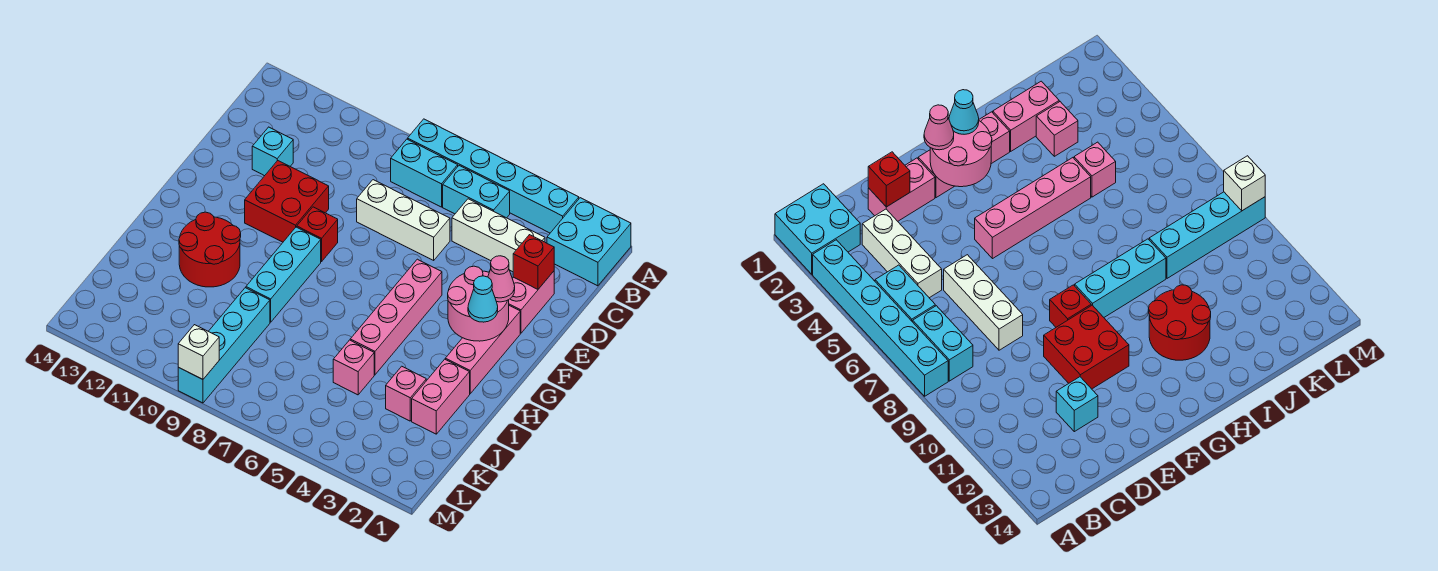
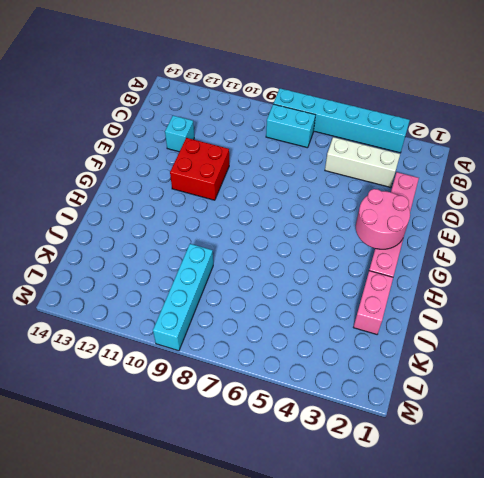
none -> cyan 2x2 brick [547,198,631,286]
none -> cyan 1x2 brick [443,166,510,218]
none -> white 1x3 brick [357,180,450,260]

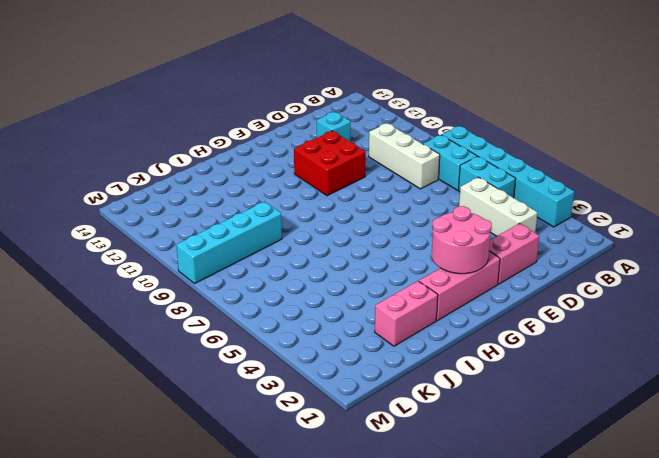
white 1x3 brick [369,123,440,189] -> white 1x3 brick moved to [357,180,450,260]
none -> cyan 2x2 brick [547,198,631,286]
none -> pink 1x4 brick [350,259,442,375]
none -> red 1x1 brick [297,207,338,262]

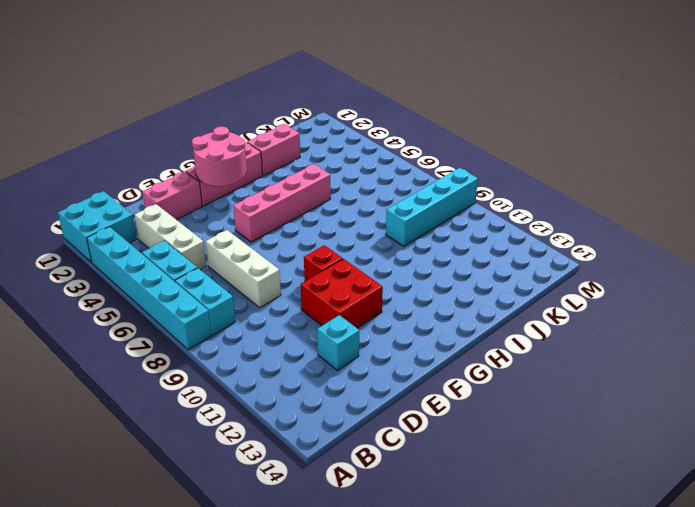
none -> cyan 1x3 brick [246,227,321,322]
none -> red 2x2 round brick [179,212,241,287]
none -> pink 1x1 brick [386,366,426,421]

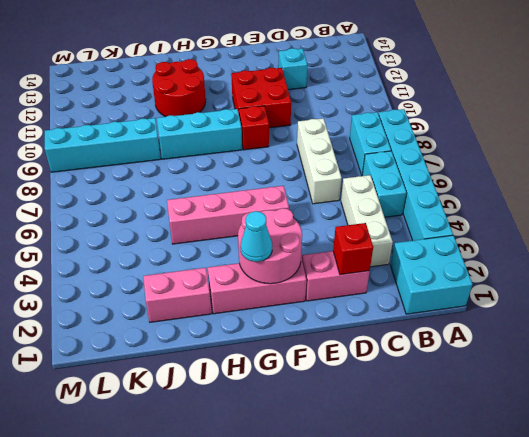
none -> pink 1x1 brick [386,366,426,421]
none -> pink 1x1 brick [333,340,374,395]
none -> white 1x1 brick [178,325,219,379]

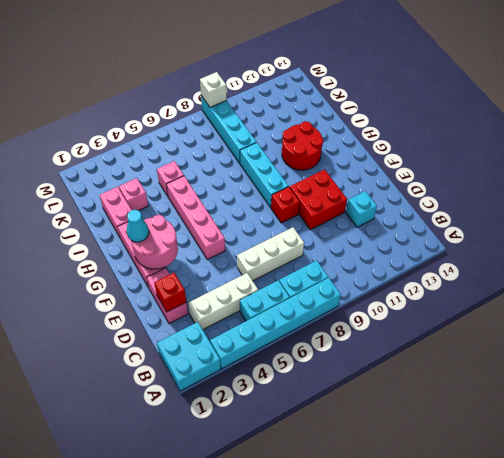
none -> pink 1x1 cone [488,256,515,302]

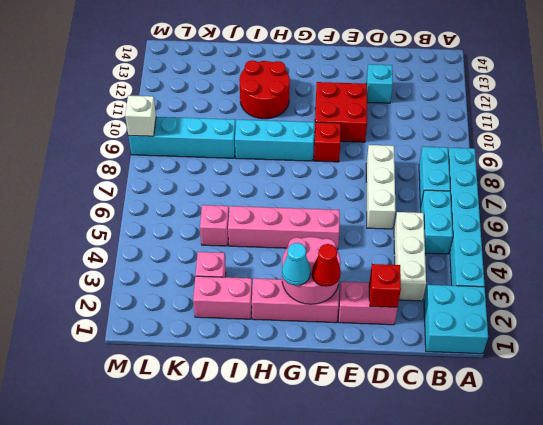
red 1x1 cone [312,244,341,287] -> pink 1x1 cone [488,256,515,302]

